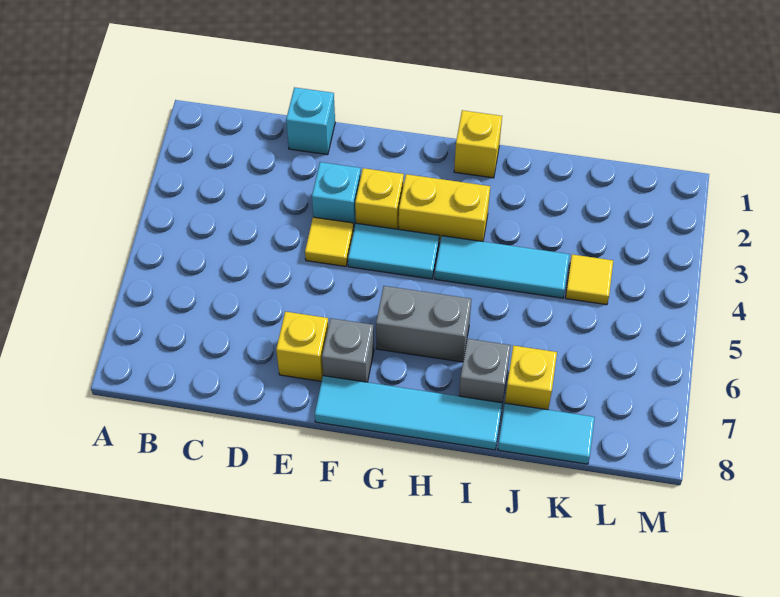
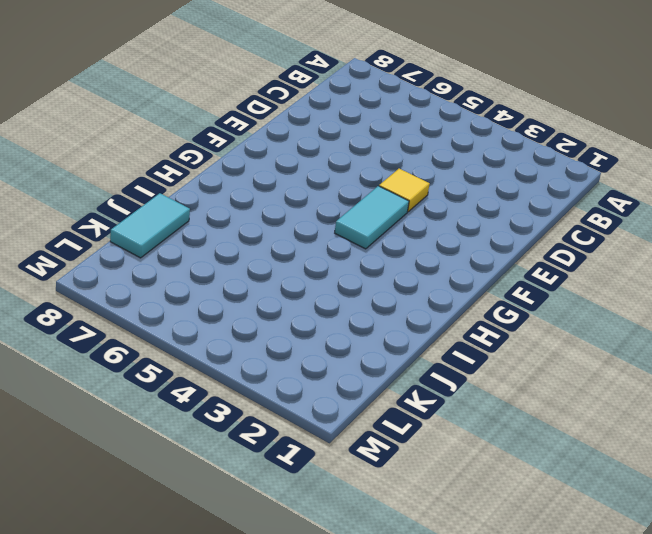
none -> cyan 1x1 brick [286,87,335,155]
none -> cyan 1x1 brick [312,162,361,228]
none -> yellow 1x1 brick [276,312,329,381]

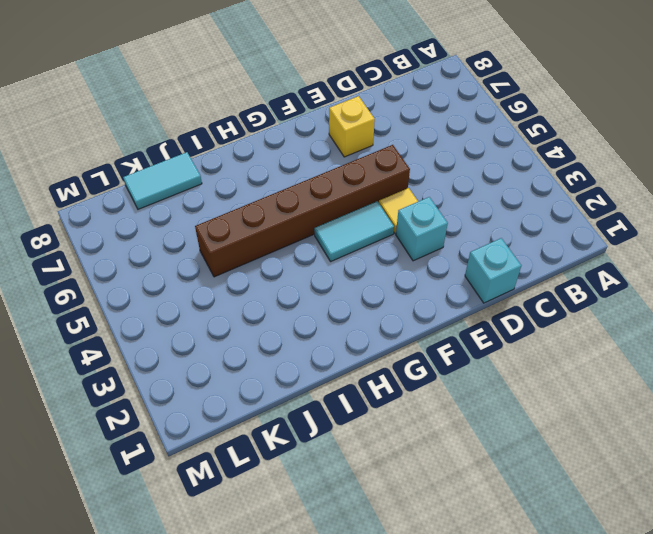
brown 1x6 brick [195,145,410,277] -> none
none -> yellow 1x1 brick [355,168,404,229]
none -> grey 1x1 brick [322,318,374,382]
none -> cyan 1x4 tile [315,376,502,450]

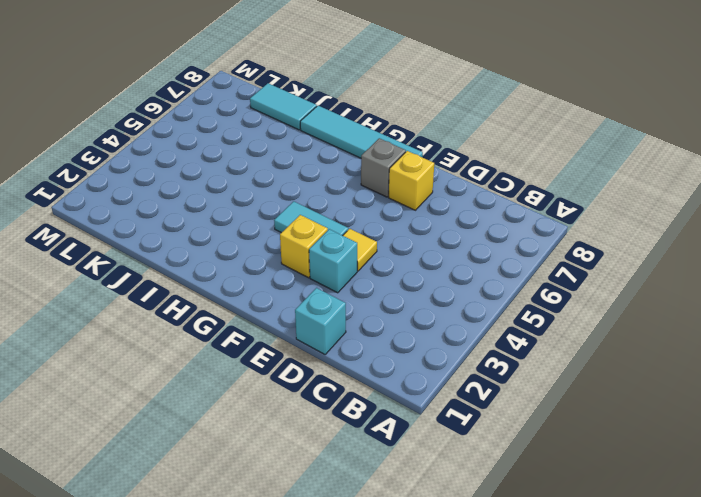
none -> yellow 1x2 brick [399,174,490,243]
none -> grey 1x2 brick [376,286,471,362]
none -> yellow 1x1 brick [454,110,502,178]

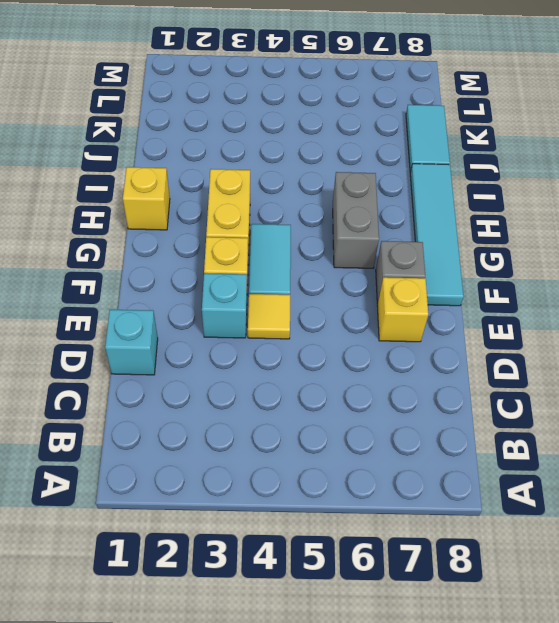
none -> cyan 1x3 tile [435,236,570,298]
none -> grey 1x1 brick [459,339,511,404]
none -> yellow 1x1 brick [505,345,557,410]

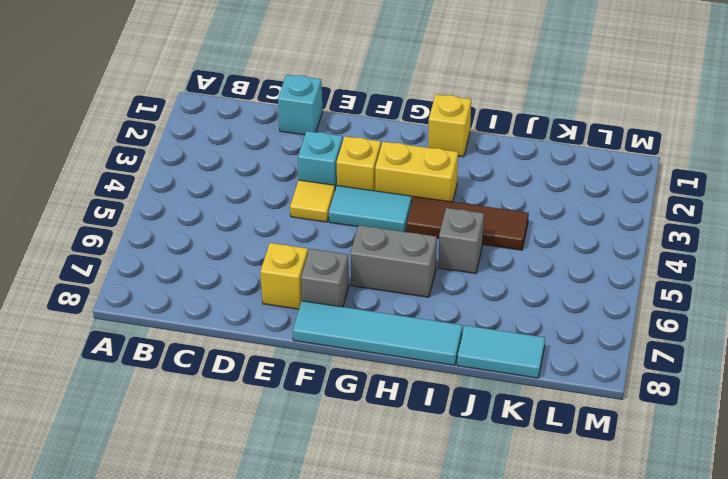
brown 1x3 tile [406,197,529,250] -> cyan 1x3 tile [435,236,570,298]
grey 1x1 brick [438,208,484,274] -> grey 1x1 brick moved to [459,339,511,404]
none -> yellow 1x1 brick [505,345,557,410]
none -> yellow 1x1 tile [565,254,613,305]

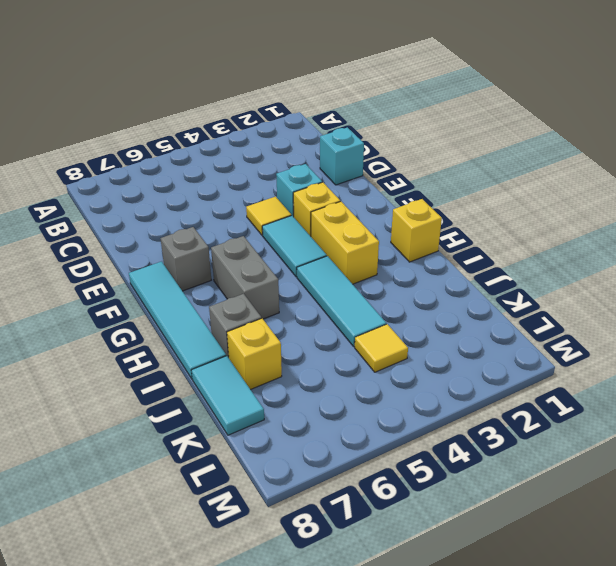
none -> yellow 1x1 brick [276,312,329,381]

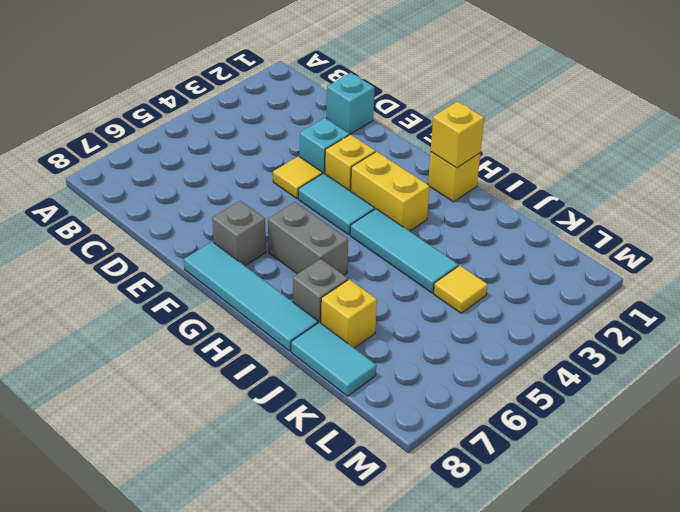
yellow 1x1 brick [431,101,484,168] -> yellow 1x1 brick moved to [276,312,329,381]

